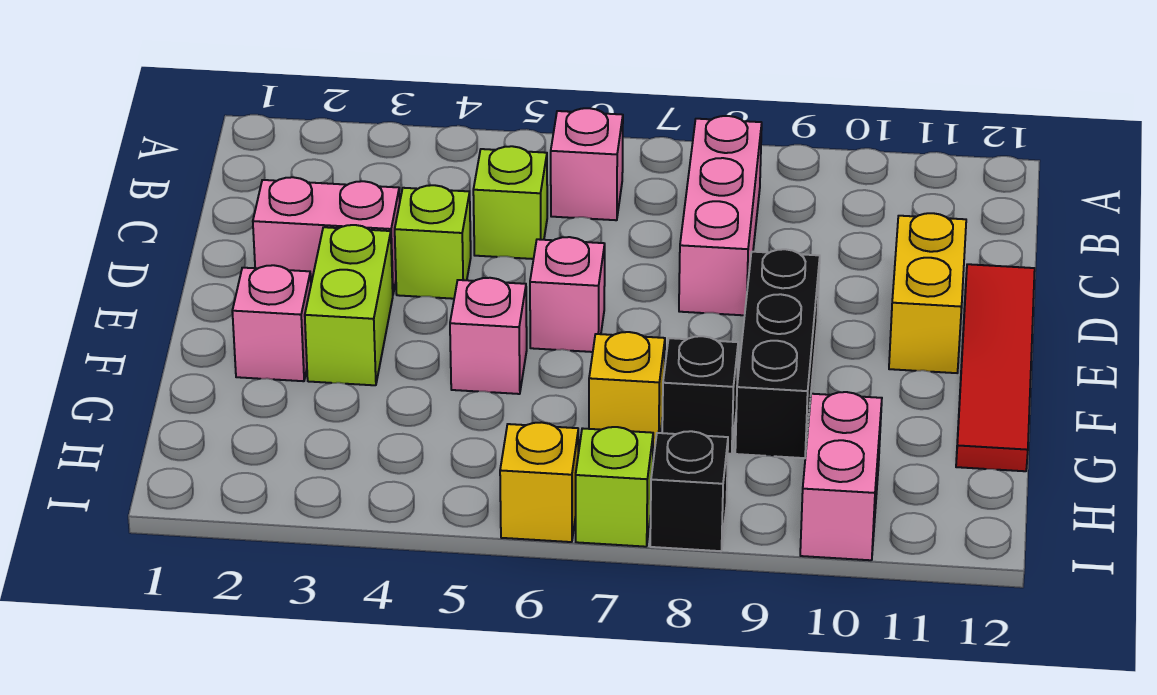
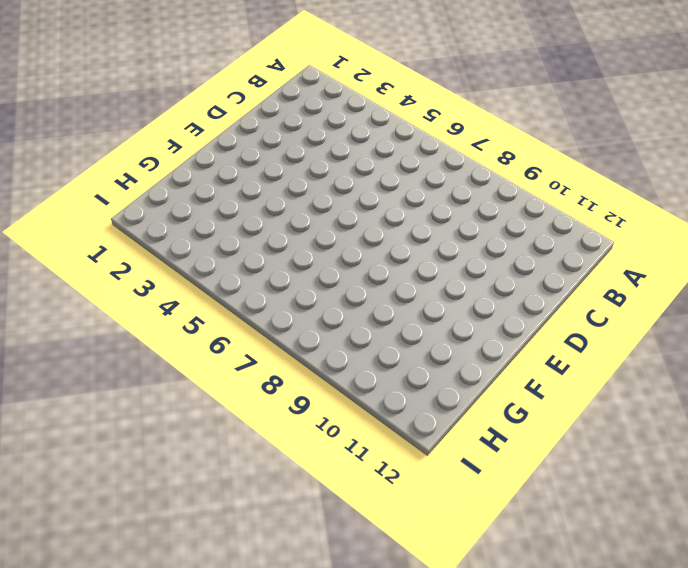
none -> pink 1x1 brick [551,108,623,220]
none -> pink 1x3 brick [679,116,762,315]
none -> lime 1x1 brick [473,146,547,259]

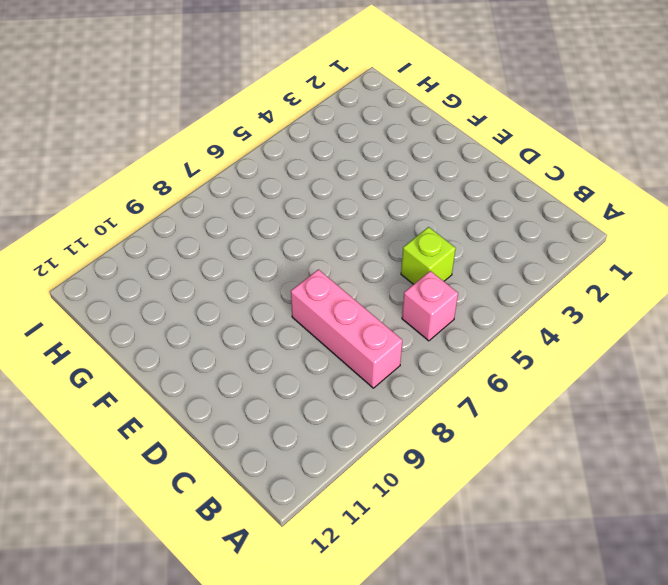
none -> pink 1x2 brick [253,177,400,293]
none -> lime 1x1 brick [395,185,471,299]
none -> yellow 1x2 brick [889,213,966,373]

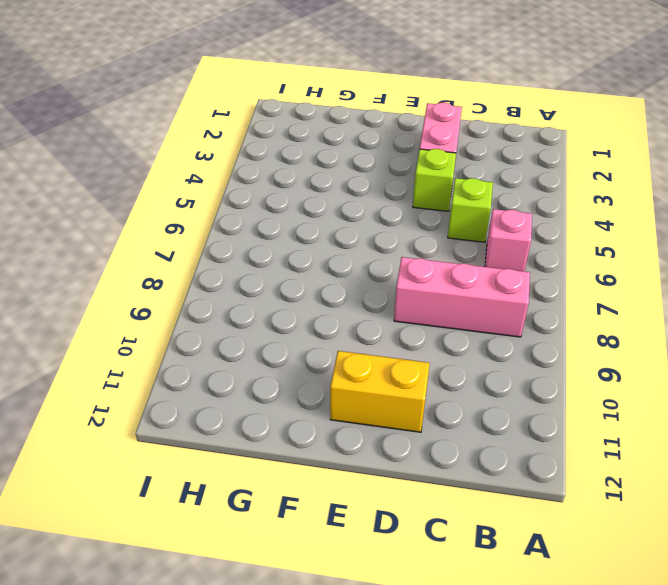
none -> red 1x4 tile [956,264,1035,471]
none -> lime 1x2 brick [305,225,393,385]
none -> pink 1x1 brick [530,237,605,352]

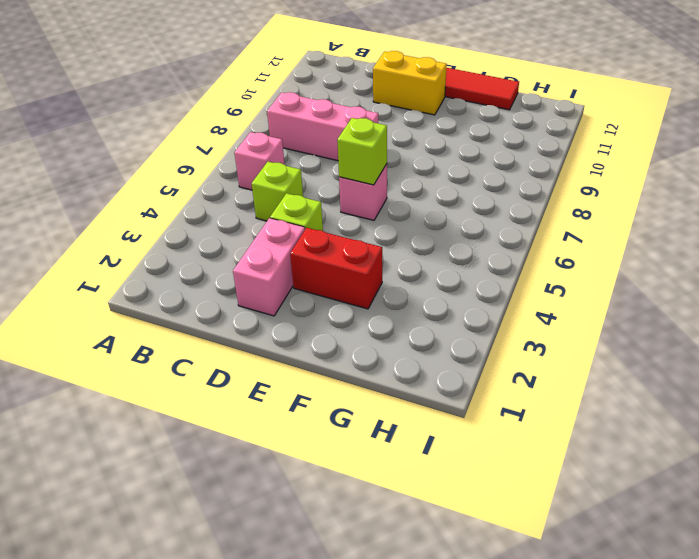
red 1x2 brick [290,228,382,309] -> lime 1x2 brick [305,225,393,385]
lime 1x1 brick [337,118,387,185] -> lime 1x1 brick moved to [576,427,653,547]
none -> black 1x3 brick [735,249,820,458]
none -> pink 1x1 brick [232,265,311,381]
none -> pink 1x1 brick [450,278,527,394]

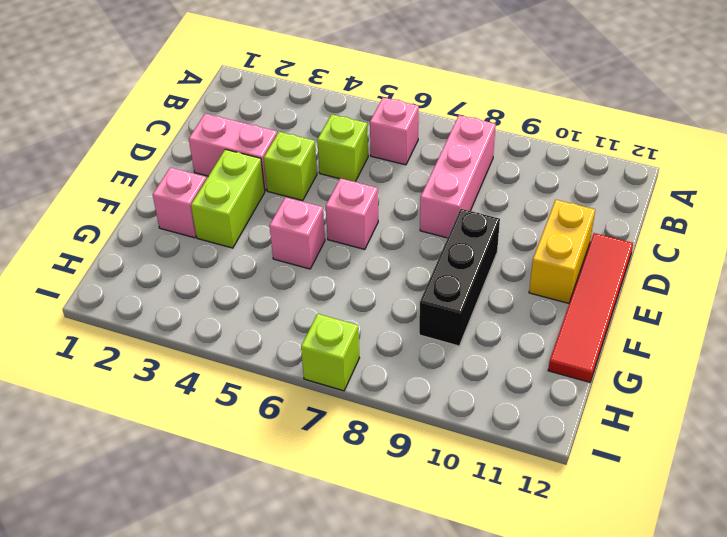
none -> yellow 1x1 brick [589,332,665,449]
none -> black 1x1 brick [662,336,738,454]
none -> pink 1x2 brick [800,392,882,560]

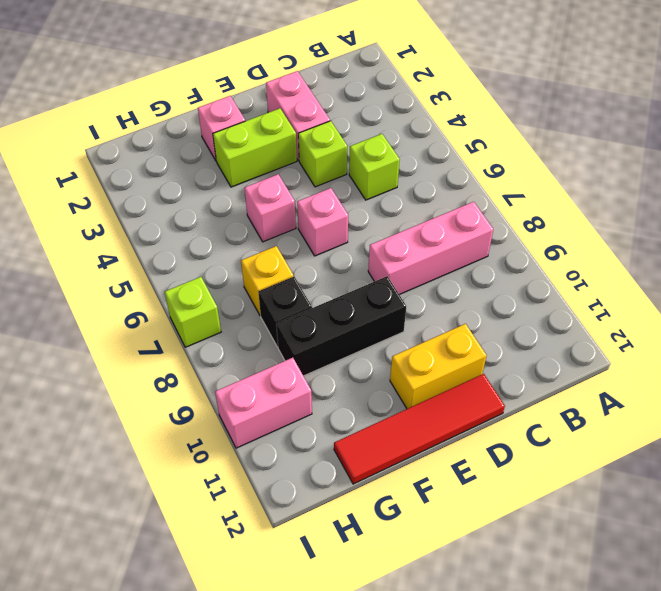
none -> pink 1x1 brick [551,108,623,220]
none -> yellow 1x1 brick [500,422,578,542]
none -> black 1x1 brick [650,431,728,551]

